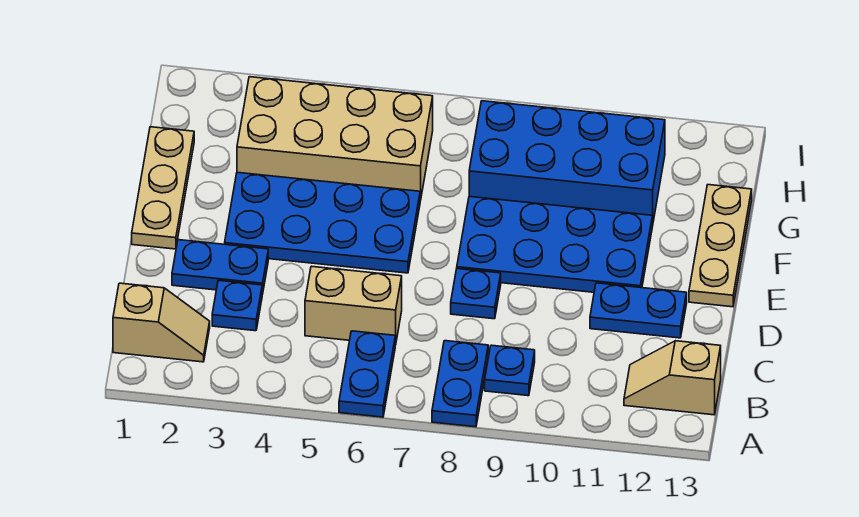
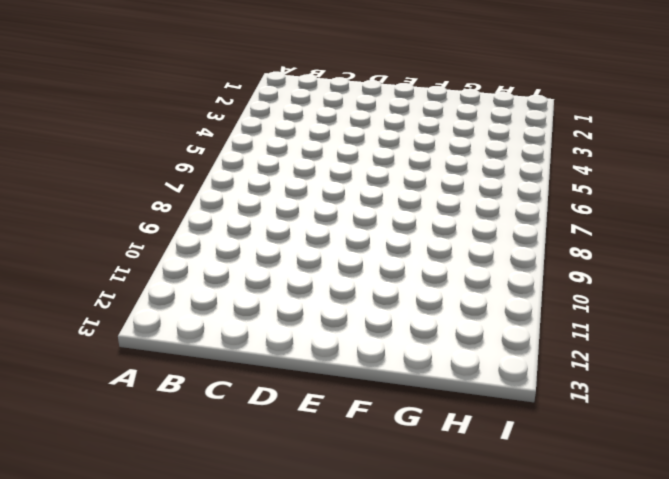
none -> blue 1x2 plate [339,331,395,417]
none -> blue 1x2 plate [432,341,488,427]
none -> tan 1x2 slope [113,283,210,362]

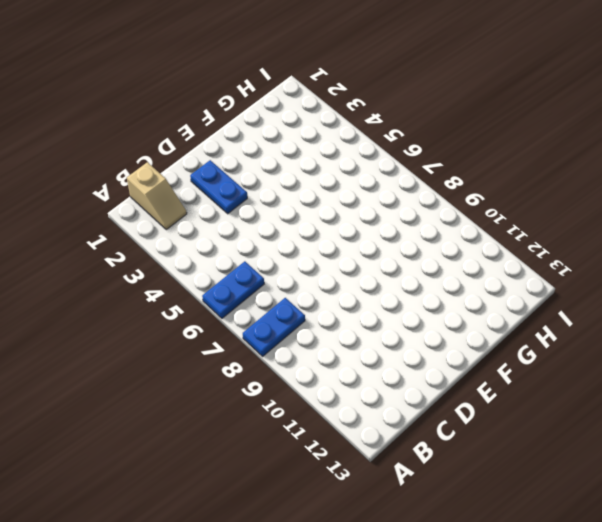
none -> blue 1x1 plate [485,345,535,396]
none -> tan 1x2 slope [624,341,721,415]
none -> blue 1x1 plate [212,280,262,331]

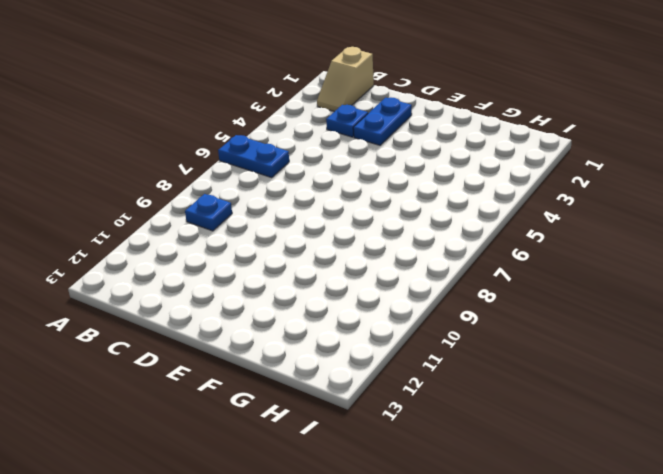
none -> blue 1x2 plate [432,341,488,427]
none -> tan 1x2 slope [624,341,721,415]
none -> tan 1x2 brick [305,266,402,345]

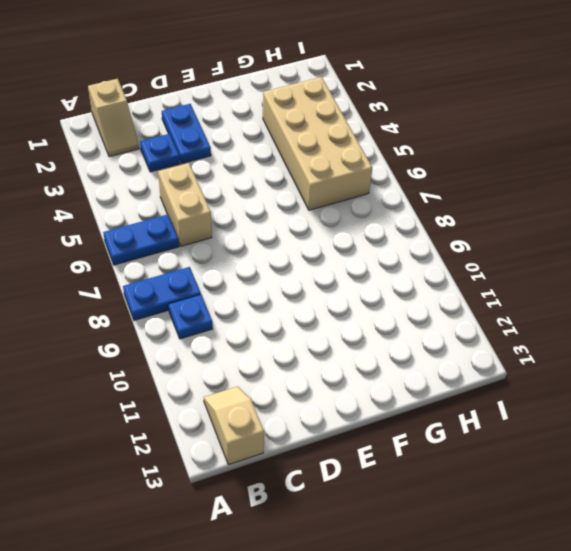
none -> blue 1x1 plate [451,269,501,319]
none -> blue 1x2 plate [590,283,687,338]
none -> tan 1x3 plate [132,127,194,249]

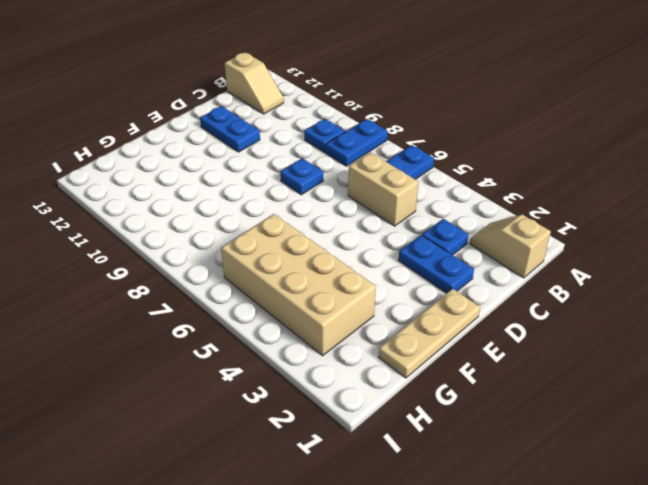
none -> blue 2x4 plate [225,172,420,273]
none -> blue 2x4 plate [457,196,653,292]
none -> tan 1x3 plate [689,185,752,307]

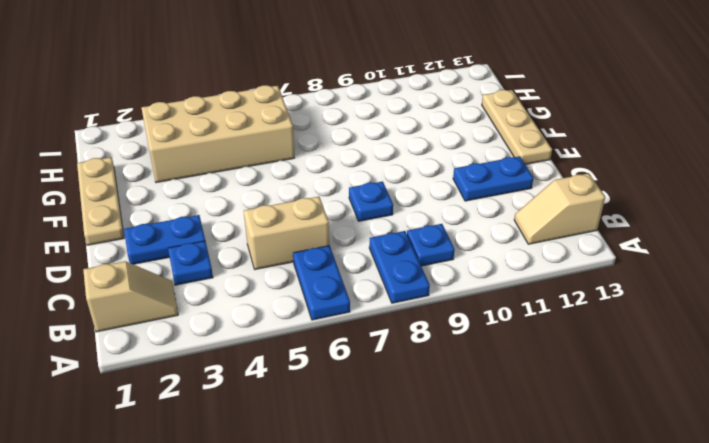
none -> blue 2x4 plate [225,172,420,273]
none -> blue 2x4 plate [457,196,653,292]
none -> blue 2x4 brick [469,101,665,221]

